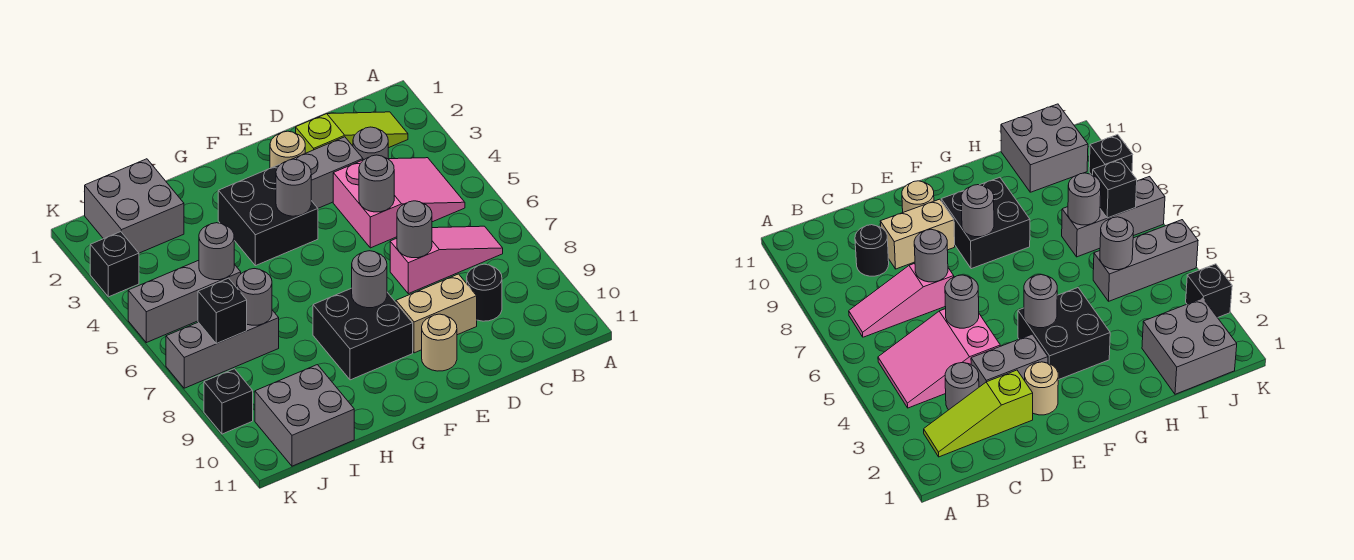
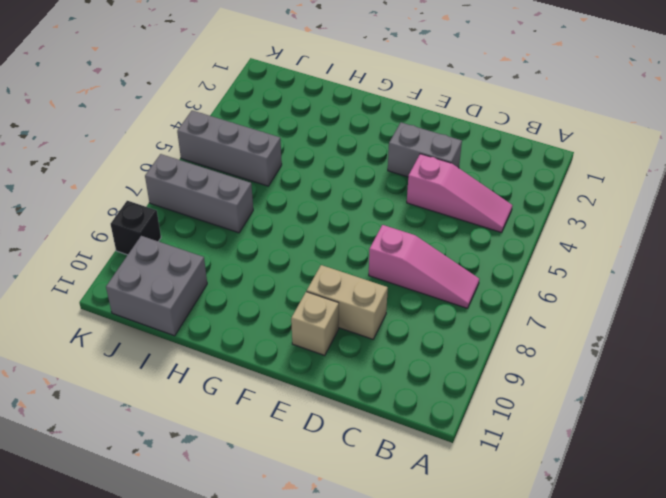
pink 1x3 slope [407,154,512,233] -> pink 2x3 slope [333,158,465,248]
tan 1x1 brick [291,292,339,355] -> tan 1x1 round brick [422,314,457,371]
none -> lime 1x3 slope [296,112,408,153]
none -> grey 1x1 round brick [353,127,388,160]
none -> black 1x1 round brick [467,264,502,321]

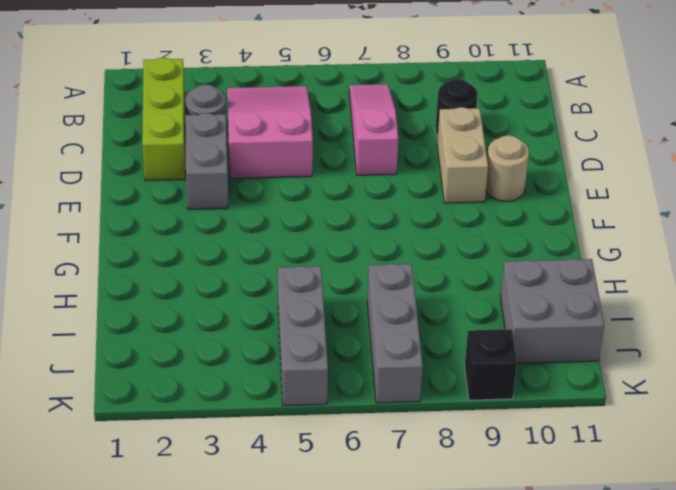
lime 1x3 brick [142,58,185,181] -> lime 1x3 slope [296,112,408,153]
none -> tan 1x1 round brick [270,131,305,168]
none -> black 2x2 brick [218,164,318,266]
none -> black 2x2 brick [313,288,413,380]

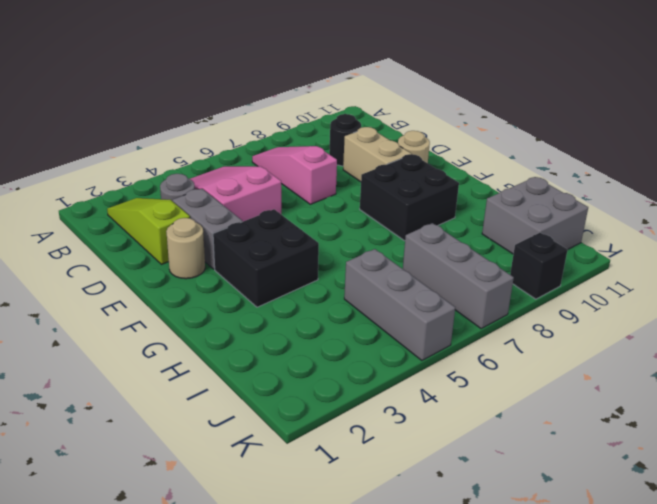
none -> grey 2x2 brick [85,159,184,253]
none -> black 1x1 brick [90,232,139,297]
none -> grey 1x1 round brick [359,155,394,212]

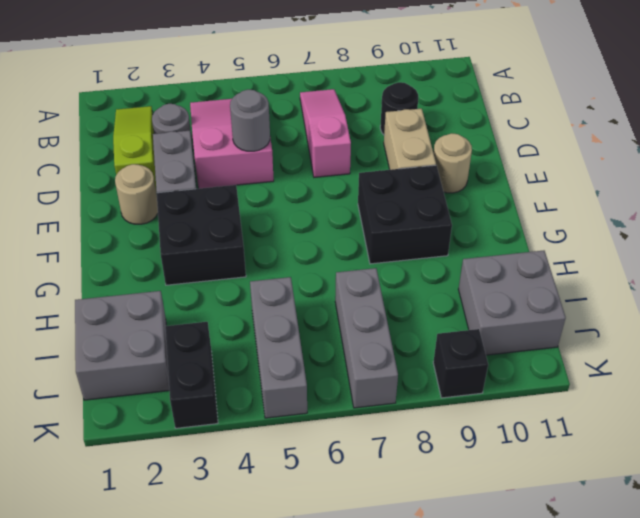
black 1x2 brick [165,322,218,428] -> black 1x1 brick [90,232,139,297]
none -> grey 1x1 round brick [397,201,432,258]
none -> grey 1x1 round brick [276,159,311,216]
none -> grey 1x1 round brick [352,251,387,308]

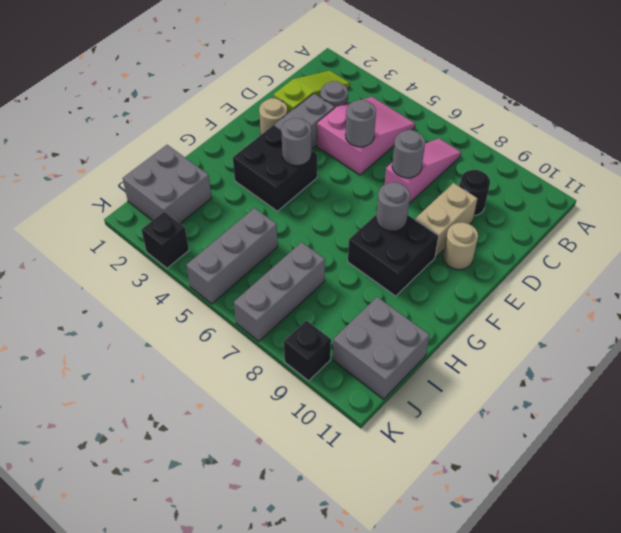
none -> grey 1x1 round brick [199,223,234,280]
none -> grey 1x1 round brick [237,269,272,325]
none -> black 1x1 brick [198,278,247,344]

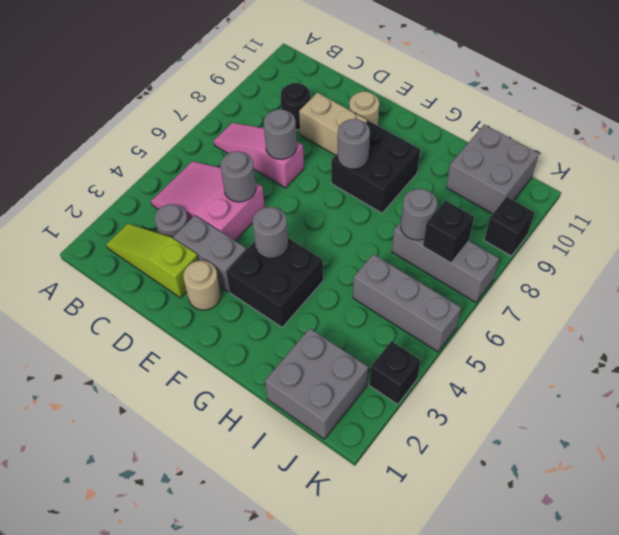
none -> grey 1x1 round brick [199,223,234,280]

